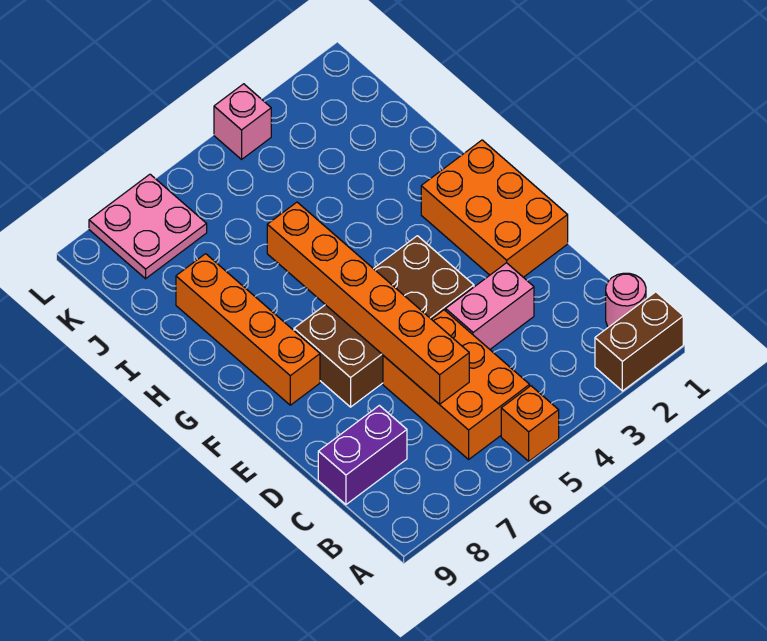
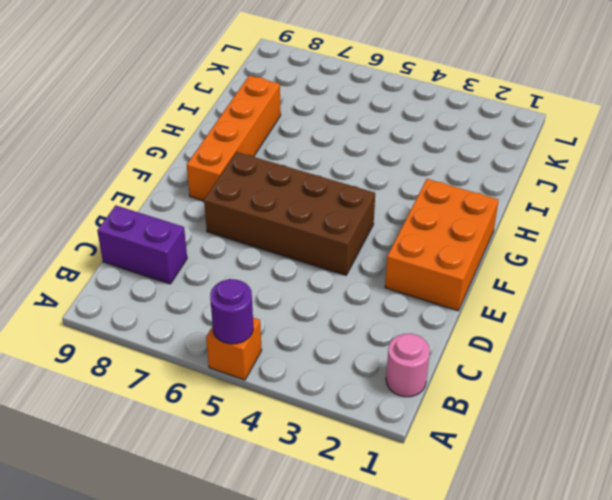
purple 1x1 round brick [210,279,253,344] -> none
none -> brown 1x2 brick [595,292,683,391]
none -> orange 2x3 brick [383,310,530,459]
none -> pink 1x2 brick [446,263,534,349]

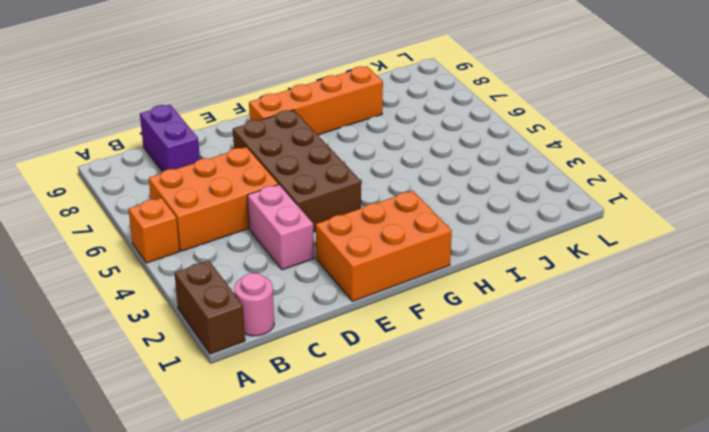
none -> pink 2x2 plate [89,174,207,279]
none -> pink 1x1 brick [214,84,271,159]
none -> orange 1x6 brick [267,202,469,404]

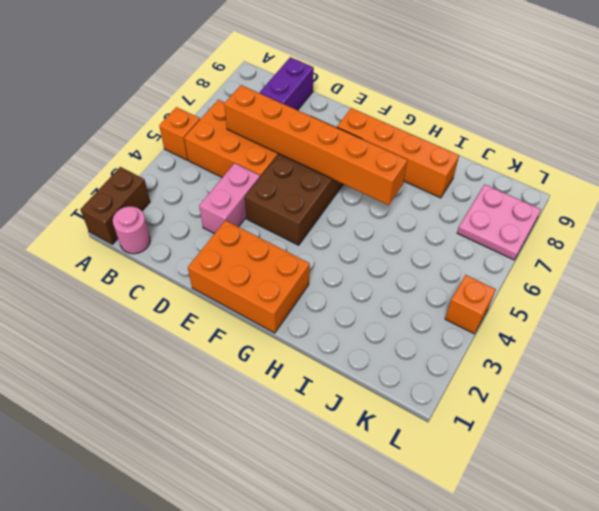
orange 1x1 brick [445,275,496,334] -> pink 1x1 brick [214,84,271,159]

